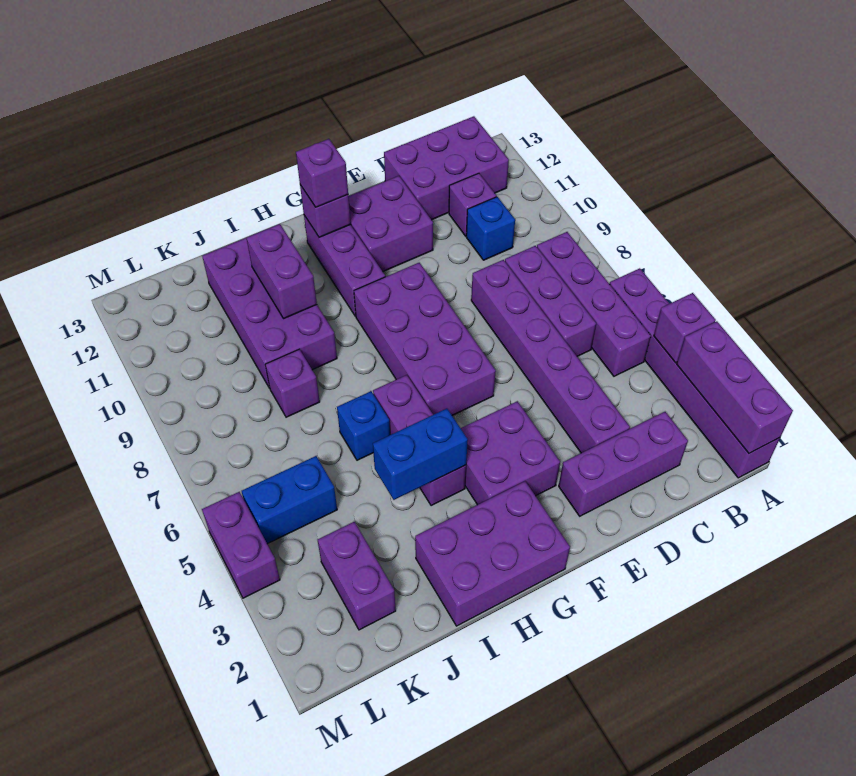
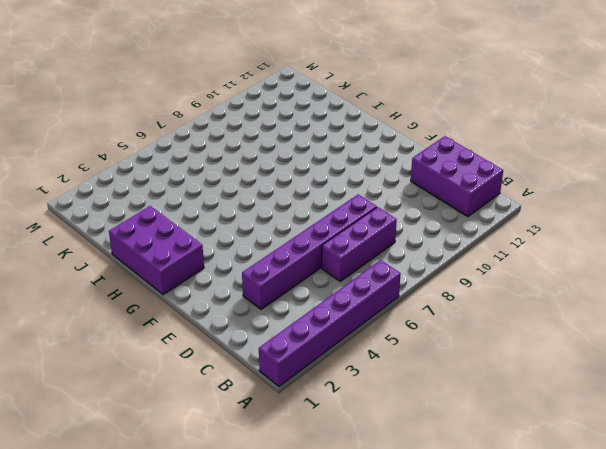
none -> purple 1x4 brick [537,232,651,376]
none -> purple 1x3 brick [559,412,688,516]
none -> blue 1x1 brick [466,197,515,260]

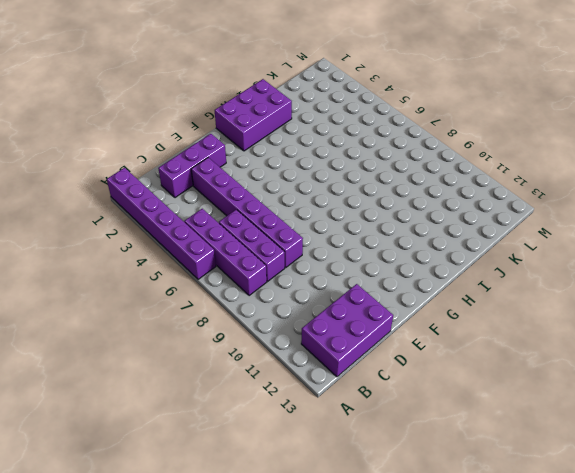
none -> blue 1x1 brick [466,197,515,260]
none -> purple 1x1 brick [449,173,496,236]
none -> purple 2x2 brick [348,176,433,272]

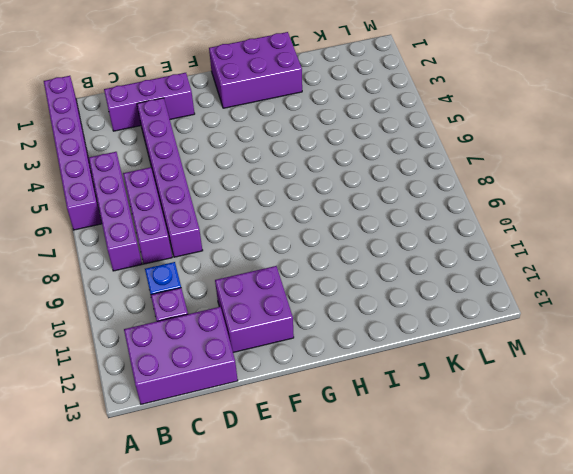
none -> purple 2x2 brick [461,401,560,505]
none -> purple 2x4 brick [354,263,496,415]
none -> purple 1x3 brick [304,215,385,316]

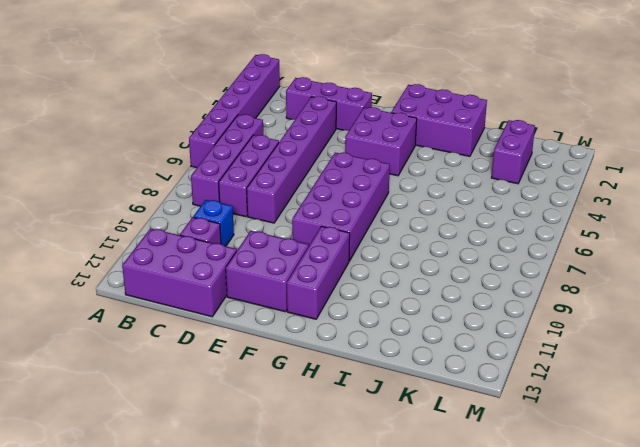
none -> purple 1x3 brick [373,375,466,506]
none -> blue 1x1 brick [337,391,390,460]
none -> purple 2x4 brick [202,238,337,388]

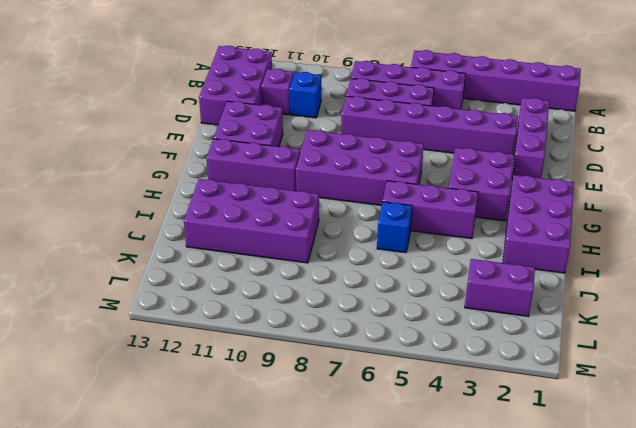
none -> purple 1x1 brick [265,349,320,417]
none -> blue 1x2 brick [242,456,337,544]
none -> purple 1x2 brick [202,492,280,598]

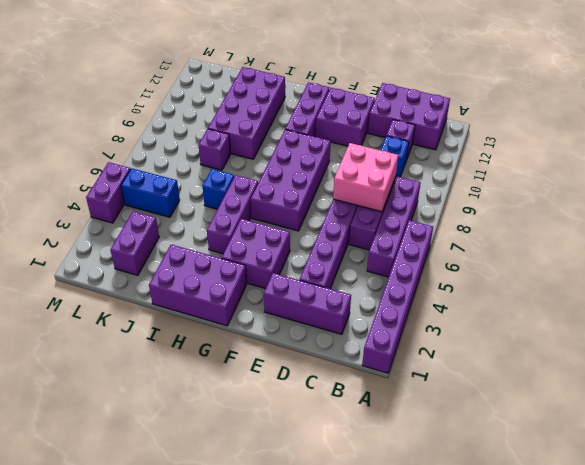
pink 2x2 brick [333,143,398,212] -> none
none -> purple 1x3 brick [677,321,793,454]
none -> purple 1x1 brick [654,293,716,363]
none -> purple 1x1 brick [300,185,351,237]

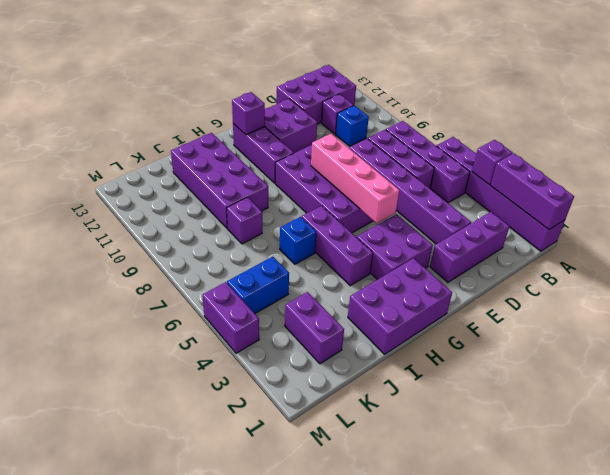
pink 1x4 brick [311,134,399,223] -> none
none -> blue 1x2 brick [373,409,468,500]
none -> purple 1x2 brick [247,224,317,319]
none -> purple 1x1 brick [296,139,348,207]

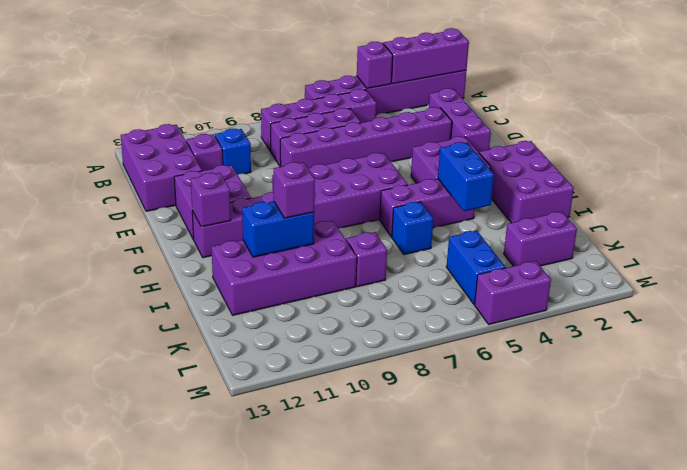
blue 1x2 brick [242,201,314,257] -> purple 1x2 brick [247,224,317,319]
purple 1x1 brick [274,162,315,218] -> purple 1x1 brick moved to [296,139,348,207]

